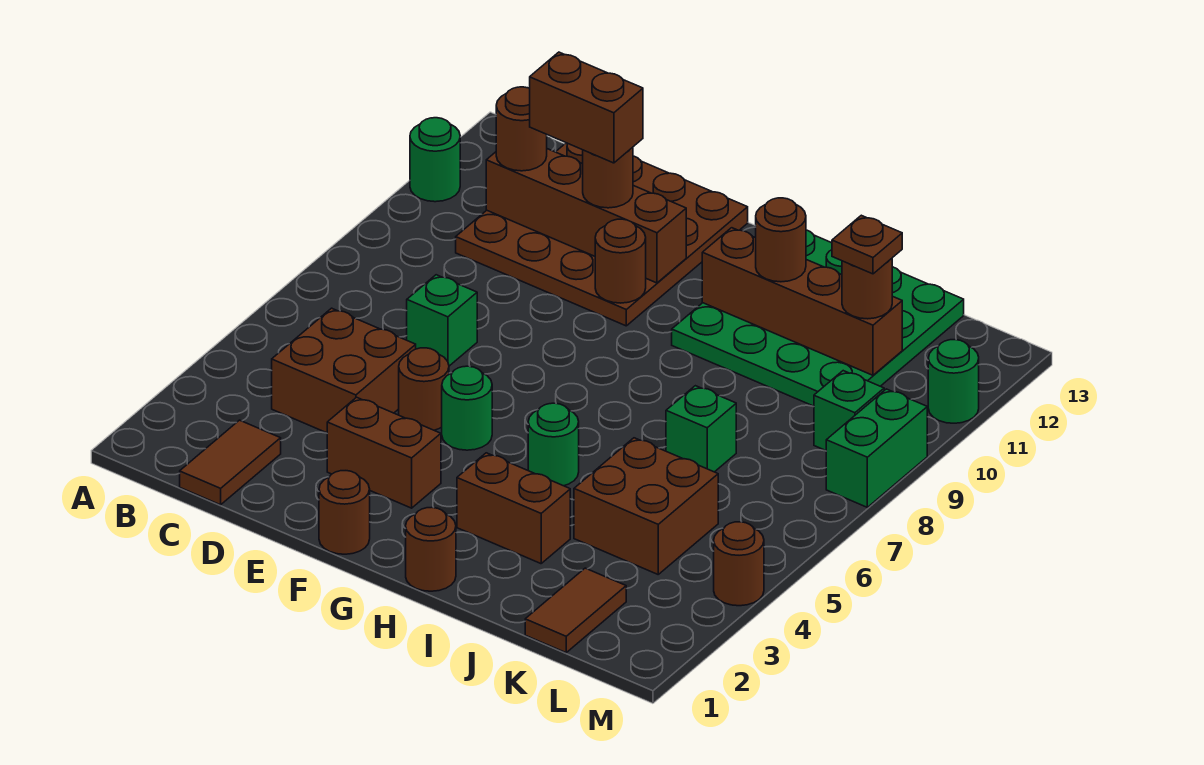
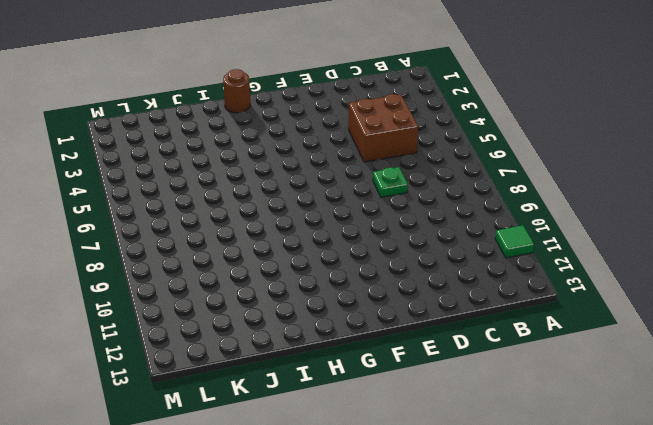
green 1x1 tile [495,225,534,258] -> green 1x1 round brick [410,118,460,202]
green 1x1 plate [373,167,408,197] -> green 1x1 brick [407,275,477,366]
none -> brown 1x2 tile [180,420,281,505]
none -> brown 4x4 plate [456,143,748,326]
none -> brown 1x2 brick [327,397,441,508]

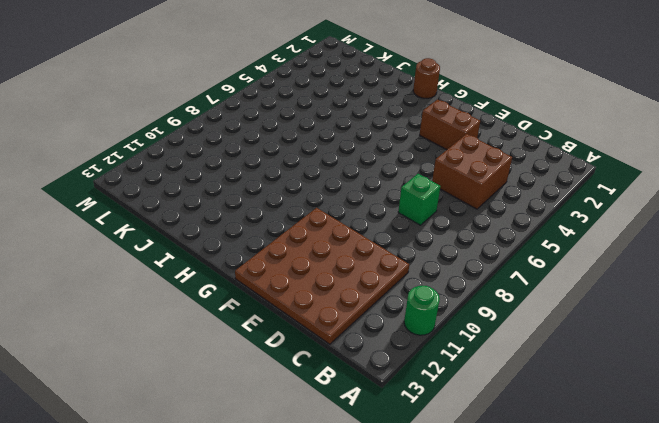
none -> brown 1x2 tile [180,420,281,505]
none -> brown 1x1 round brick [399,348,449,430]
none -> brown 1x1 round brick [319,471,370,554]

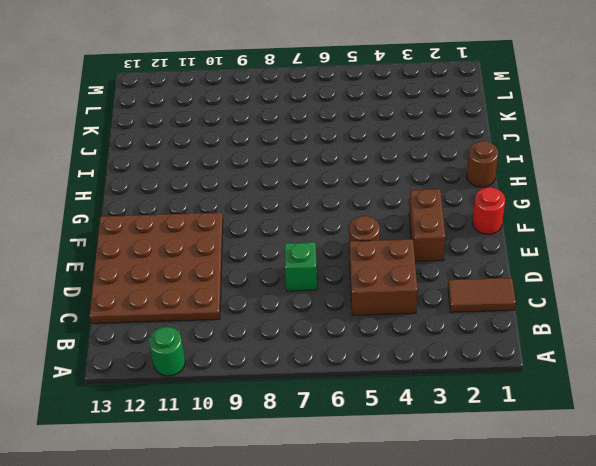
red 1x1 round brick [472,187,505,234] -> brown 1x1 round brick [319,471,370,554]
none -> green 1x1 round brick [442,366,492,450]
none -> brown 1x2 brick [457,453,570,564]
none -> green 1x1 round brick [528,403,579,486]

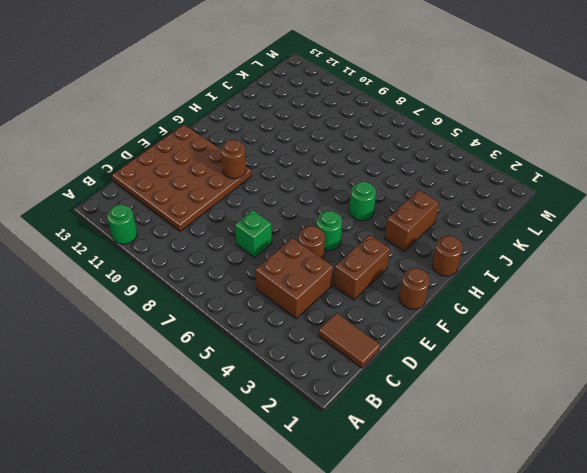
none -> green 4x4 plate [672,230,964,406]
none -> brown 2x2 brick [574,438,718,574]
none -> green 1x1 brick [666,386,736,472]

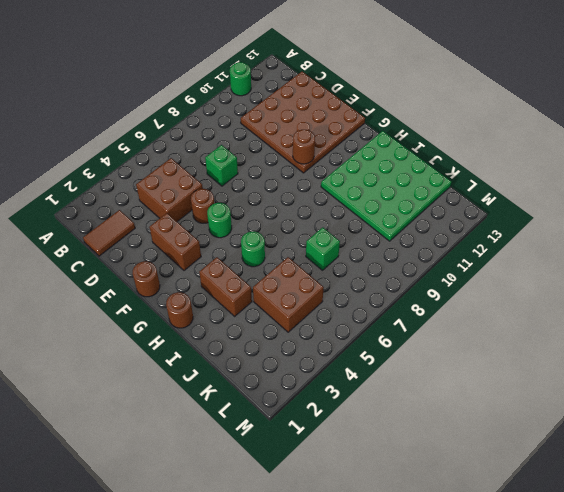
none -> brown 1x2 tile [525,568,626,653]
none -> green 1x1 brick [814,371,884,450]
none -> brown 1x1 round brick [714,522,764,606]

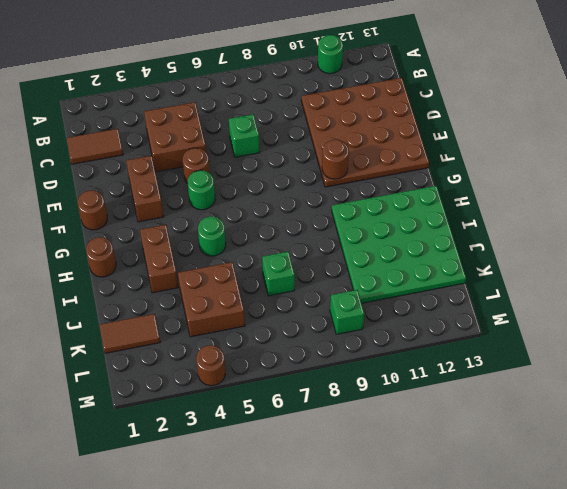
none -> green 1x2 brick [826,389,927,507]
none -> green 1x1 round brick [928,340,979,423]
none -> brown 1x4 brick [486,149,686,283]

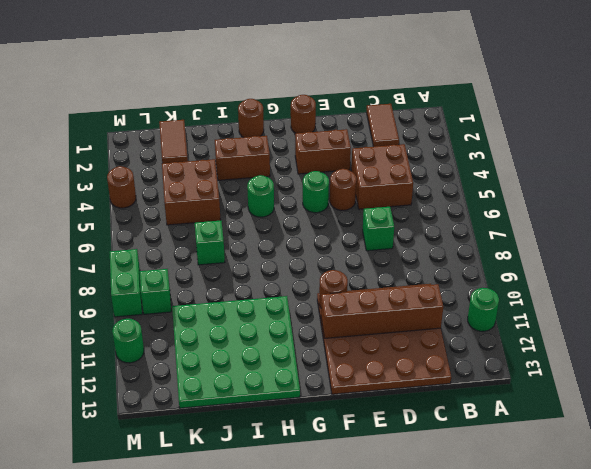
none -> brown 1x4 brick [702,228,902,375]
none -> brown 1x1 round brick [496,87,547,171]
none -> brown 1x1 round brick [583,147,633,208]

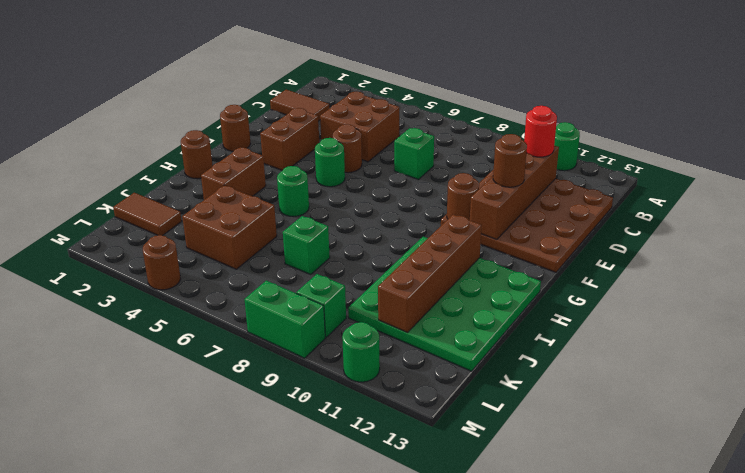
red 1x1 round brick [524,106,557,157] -> brown 1x1 round brick [496,87,547,171]
none -> brown 1x1 round brick [756,198,806,282]
none -> brown 1x1 round brick [842,259,892,319]
none -> brown 1x2 brick [530,52,643,163]

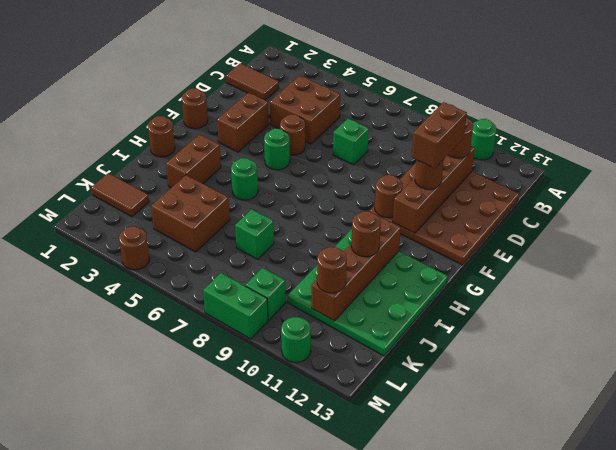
none -> brown 1x1 plate [832,215,902,274]

